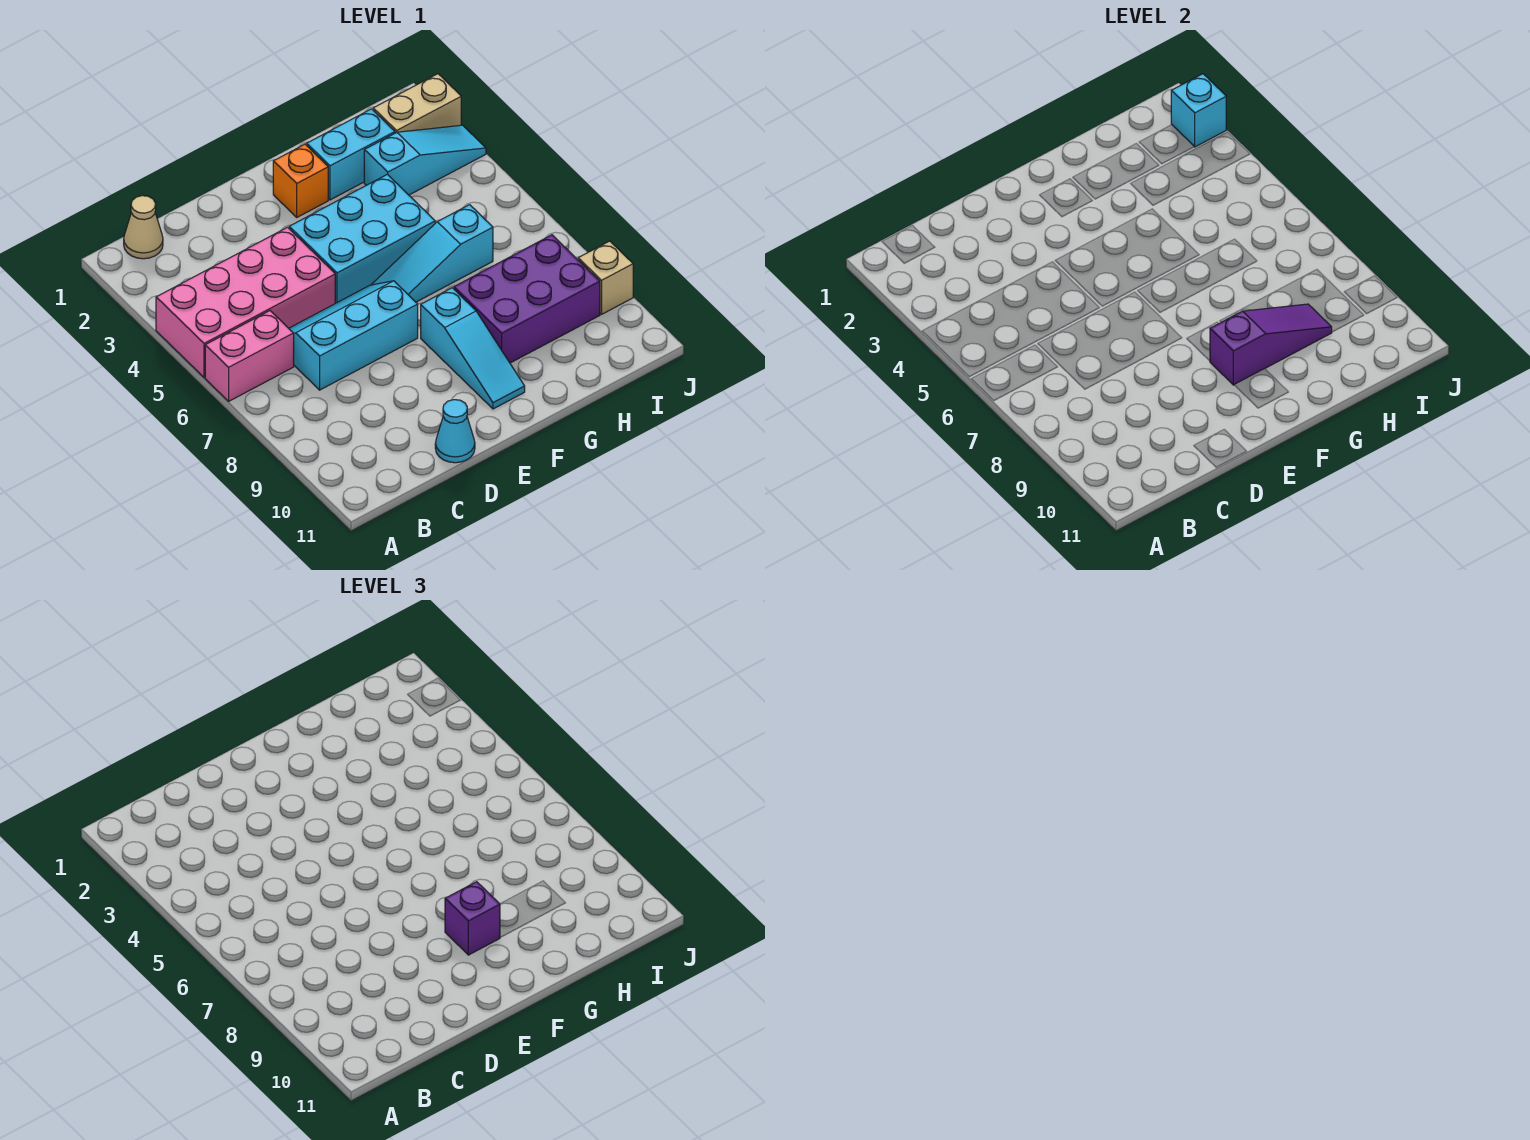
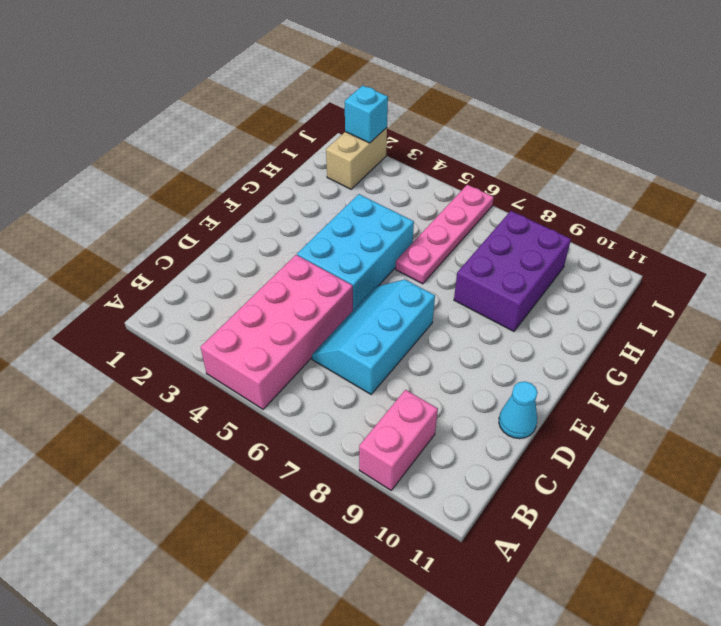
pink 1x2 brick [359,390,438,490] -> pink 1x2 brick moved to [205,311,294,401]
pink 1x4 plate [396,185,494,284] -> cyan 1x3 slope [372,205,493,302]
none -> tan 1x1 cone [124,196,163,259]
none -> orange 1x1 brick [273,144,328,217]
none -> cyan 1x3 slope [421,288,525,409]

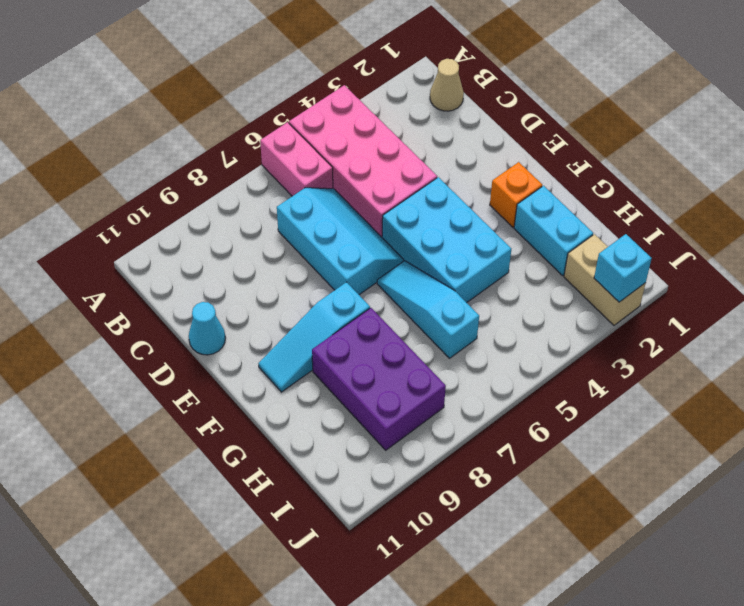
none -> cyan 1x3 slope [364,125,486,195]
none -> tan 1x1 brick [578,241,633,314]
none -> purple 1x3 slope [1210,304,1332,385]

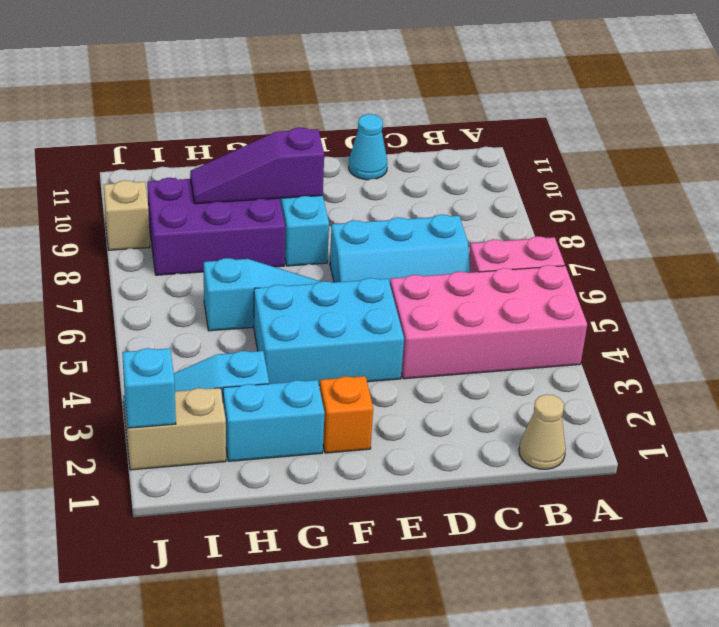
none -> purple 1x1 brick [445,882,500,955]

